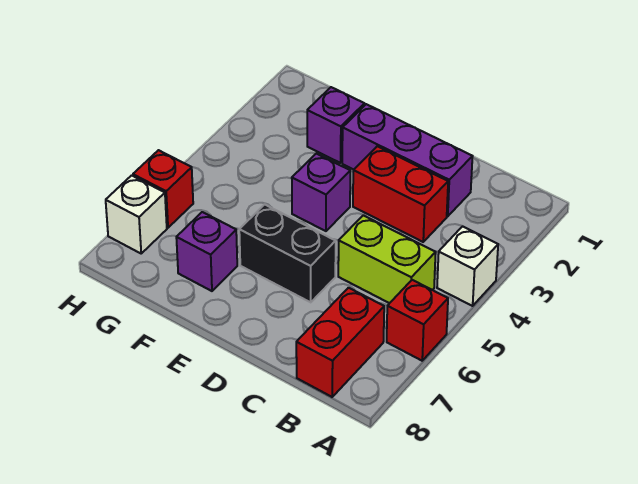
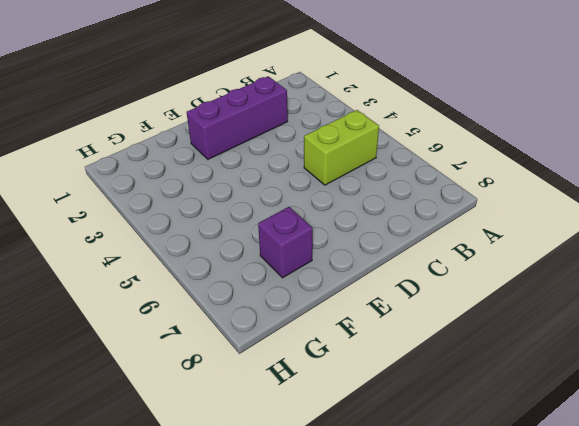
none -> white 1x1 brick [437,226,498,306]
none -> red 1x1 brick [387,280,448,361]
none -> red 1x2 brick [296,288,384,397]

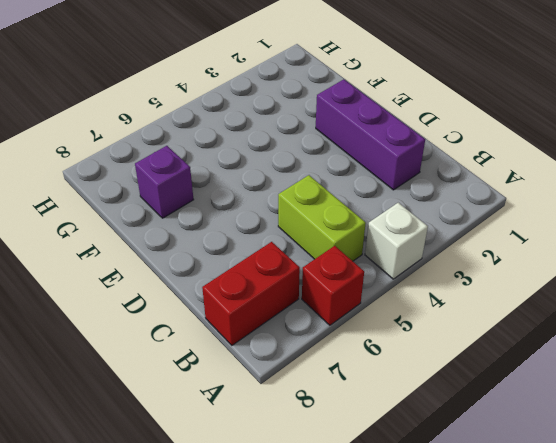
none -> red 1x2 brick [353,146,448,242]
none -> black 1x2 brick [239,204,336,302]
none -> purple 1x1 brick [292,154,350,231]

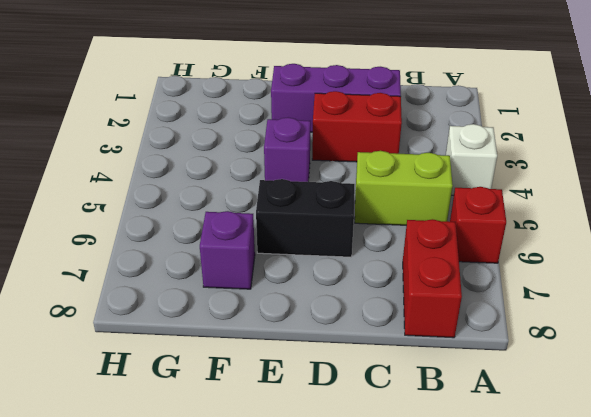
none -> purple 1x1 brick [307,87,364,163]
none -> red 1x1 brick [133,150,193,228]
none -> white 1x1 brick [106,175,167,253]

